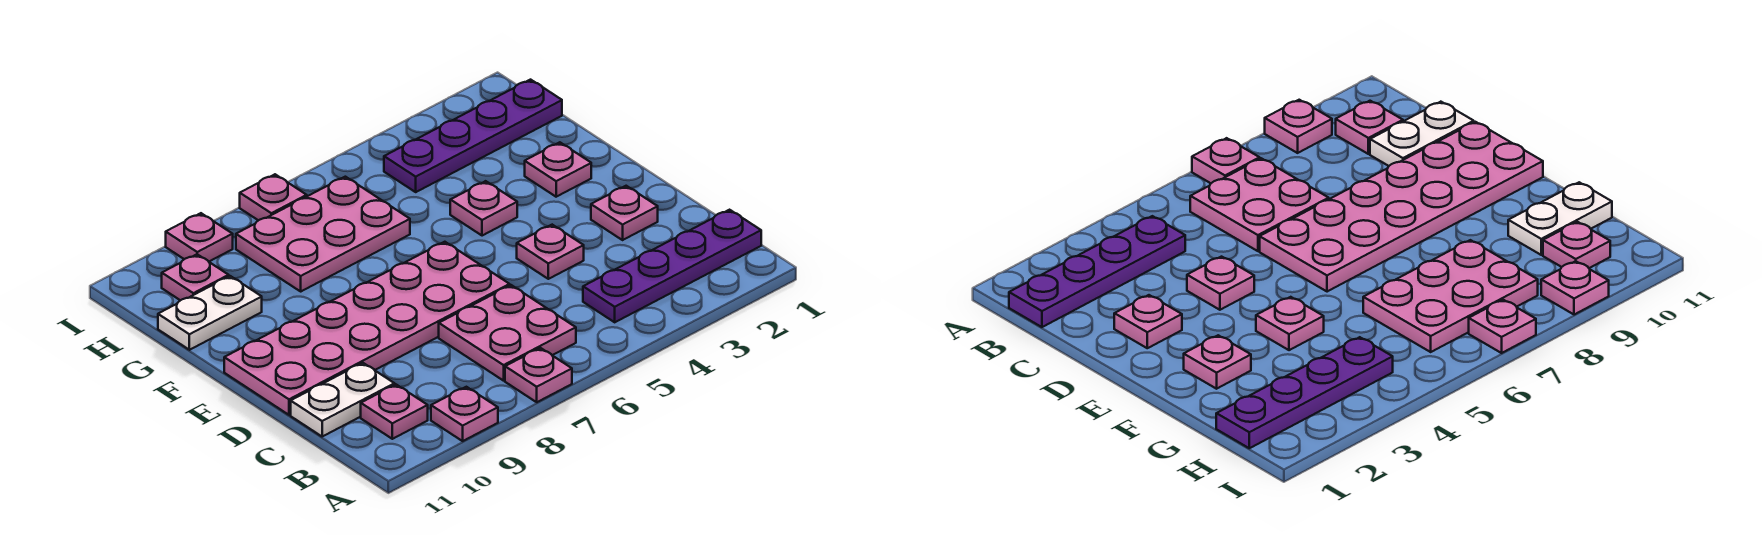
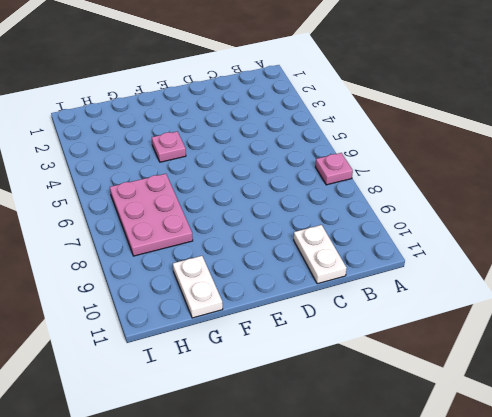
none -> pink 1x1 plate [431,387,498,441]
none -> purple 1x4 plate [583,210,761,322]
none -> pink 2x2 plate [439,285,576,381]

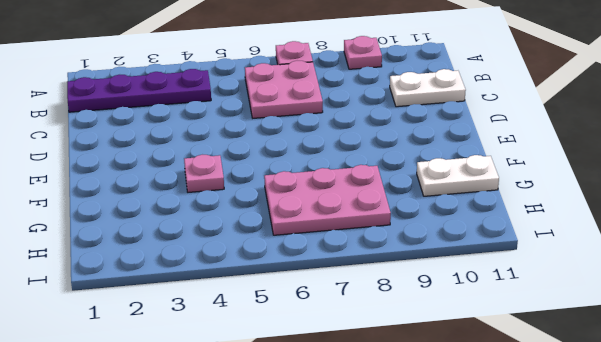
none -> pink 1x1 plate [361,385,428,439]
none -> pink 1x1 plate [591,186,658,240]
none -> pink 1x1 plate [517,225,584,279]

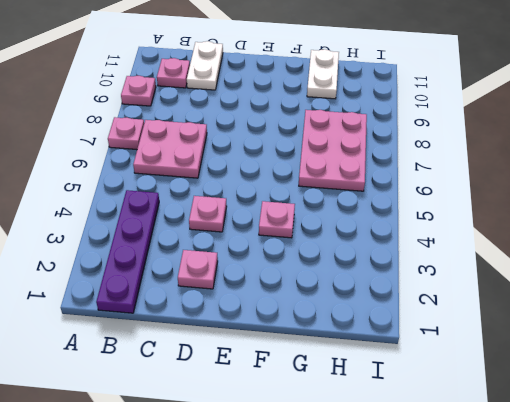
none -> pink 2x6 plate [224,242,510,415]
none -> pink 1x1 plate [525,142,591,197]
none -> purple 1x4 plate [384,80,562,192]

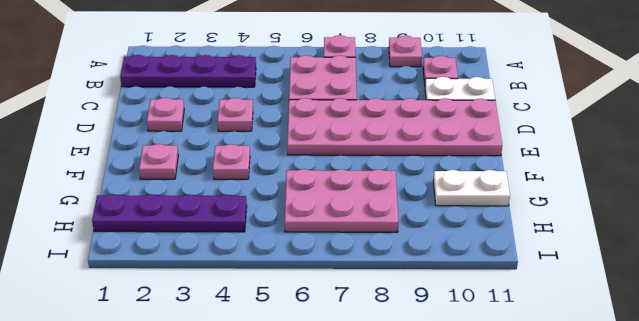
none -> pink 1x1 plate [162,254,229,300]
none -> pink 1x1 plate [240,174,307,220]
none -> pink 1x1 plate [166,213,233,261]

